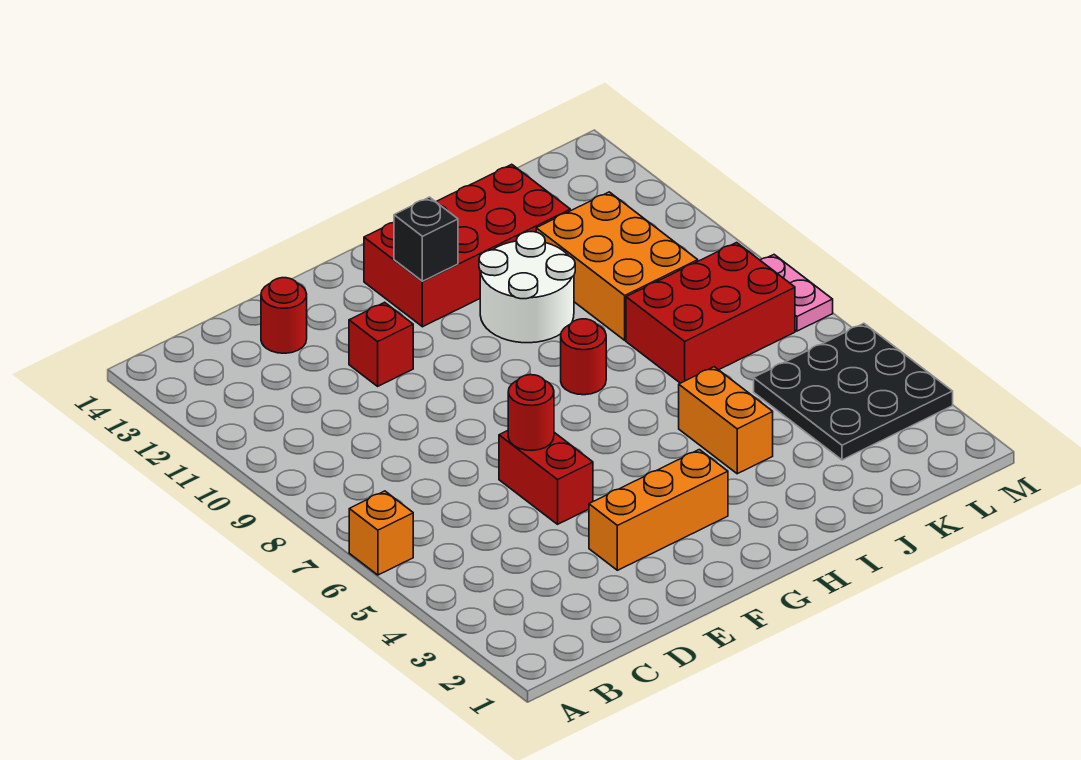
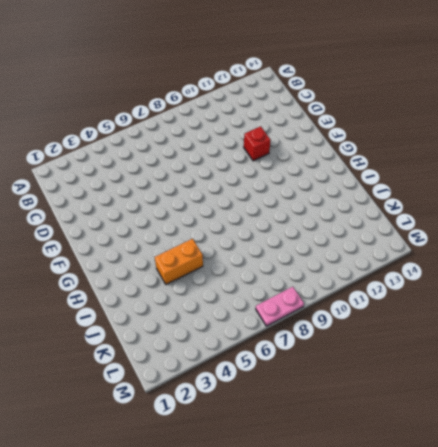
none -> orange 1x1 brick [349,491,413,575]
none -> red 1x1 round brick [261,278,307,353]
none -> orange 1x3 brick [589,450,728,570]

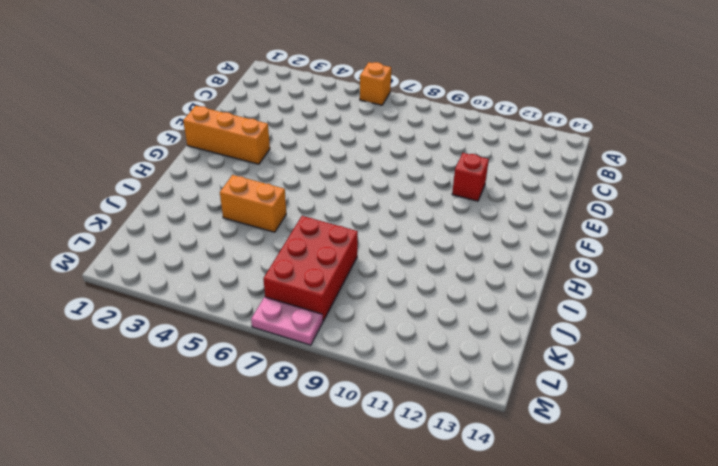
orange 1x3 brick [183,106,270,164] -> orange 1x3 brick turned to [589,450,728,570]
none -> red 1x1 round brick [261,278,307,353]
none -> red 1x2 brick [499,431,593,524]
none -> red 2x4 brick [364,164,570,327]

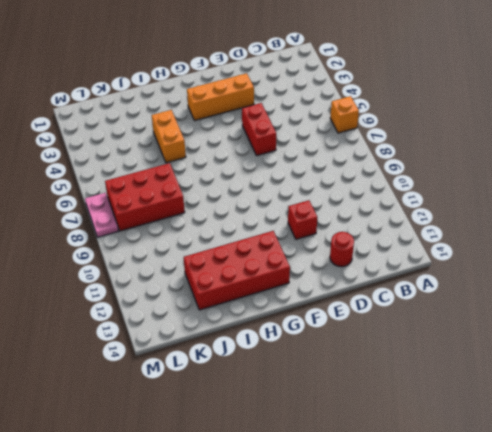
none -> red 1x1 round brick [561,319,606,395]
none -> white 2x2 round brick [479,232,575,343]
none -> orange 2x3 brick [536,192,698,340]

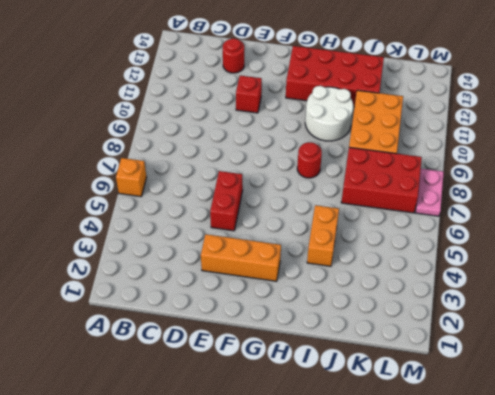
none -> black 3x3 plate [754,323,953,460]
none -> red 1x1 round brick [508,375,554,450]
none -> black 1x1 brick [394,197,458,281]

